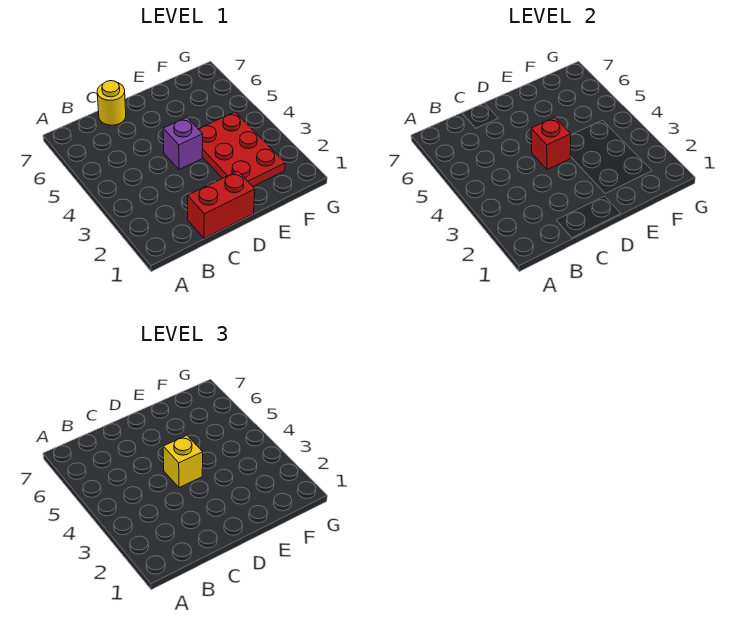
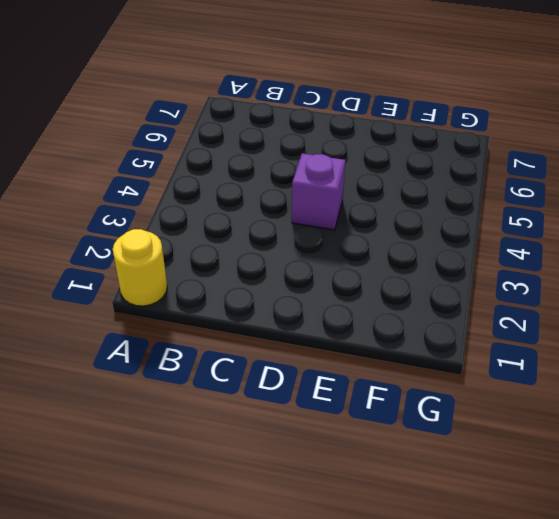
yellow 1x1 round brick [113,229,167,306] -> yellow 1x1 round brick moved to [97,81,126,125]
none -> red 1x2 brick [188,171,255,238]
none -> red 2x3 plate [199,112,285,186]

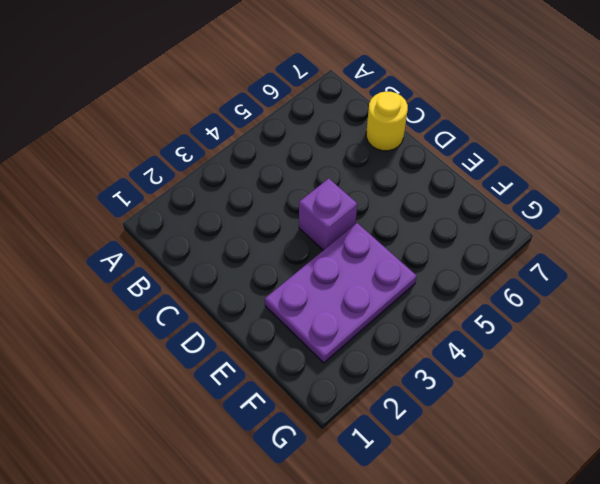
purple 2x3 plate [265,223,417,363] -> red 2x3 plate [199,112,285,186]
none -> red 1x2 brick [188,171,255,238]
none -> red 1x1 brick [531,117,571,170]

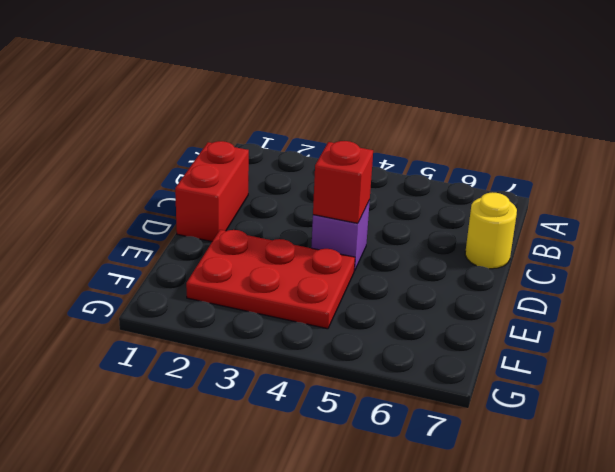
none -> yellow 1x1 brick [163,435,203,488]

